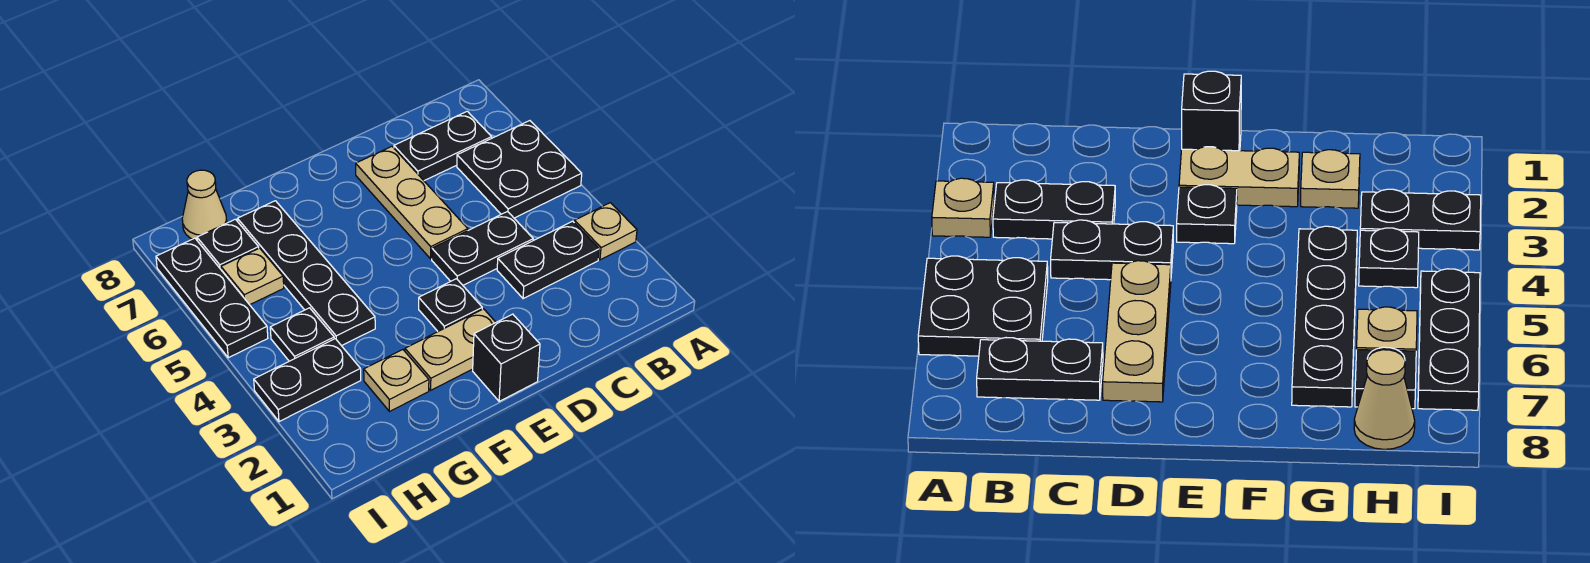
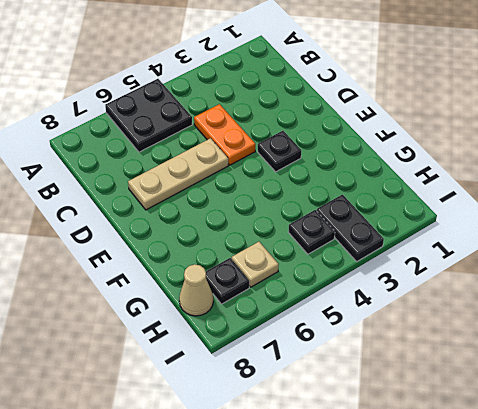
orange 1x2 plate [194,104,255,165] -> black 1x2 plate [432,212,533,285]
none -> tan 1x1 plate [574,203,637,260]
none -> black 1x2 plate [497,221,599,299]
none -> black 1x2 plate [394,111,492,181]

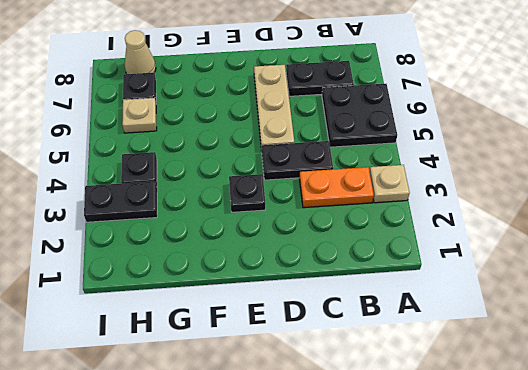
orange 1x2 plate [299,167,374,208] -> black 1x2 plate [497,221,599,299]
none -> black 1x1 brick [473,314,540,401]
none -> tan 1x2 plate [405,309,496,390]
none -> tan 1x1 plate [364,350,429,412]

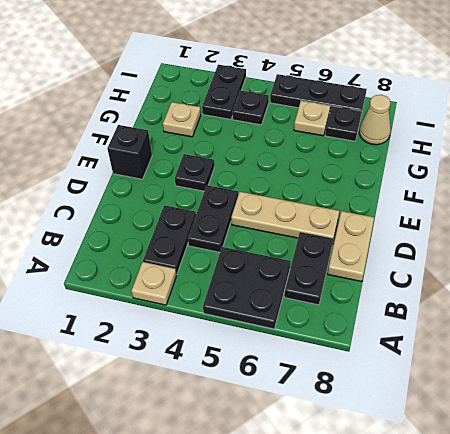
tan 1x2 plate [328,211,374,282] -> tan 1x2 plate moved to [405,309,496,390]
none -> black 1x4 plate [238,201,375,346]

